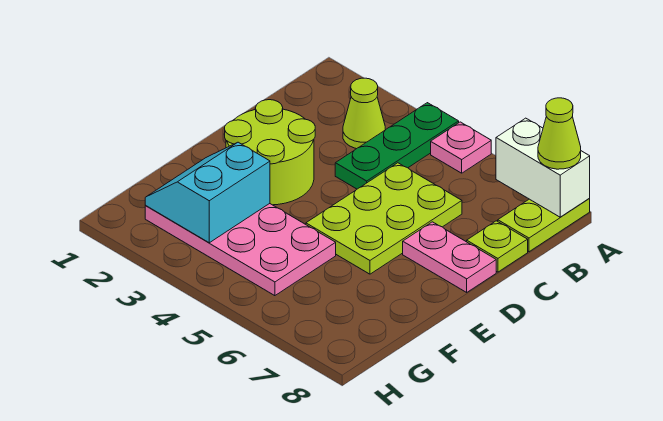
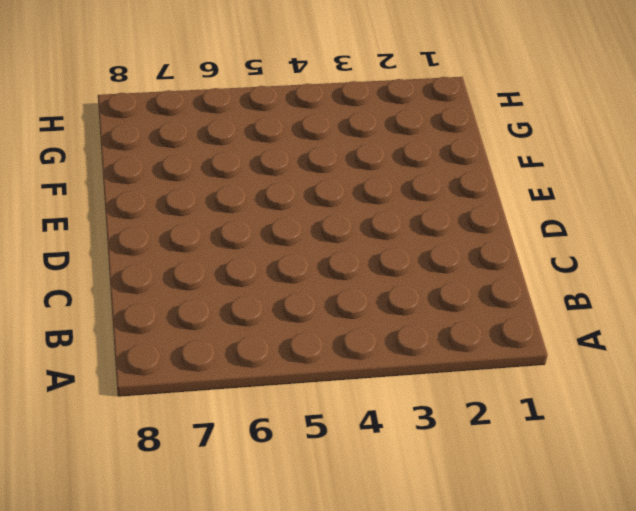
none -> green 1x3 plate [335,103,459,189]
none -> pink 1x1 plate [431,122,491,173]
none -> lime 1x2 plate [498,199,590,252]

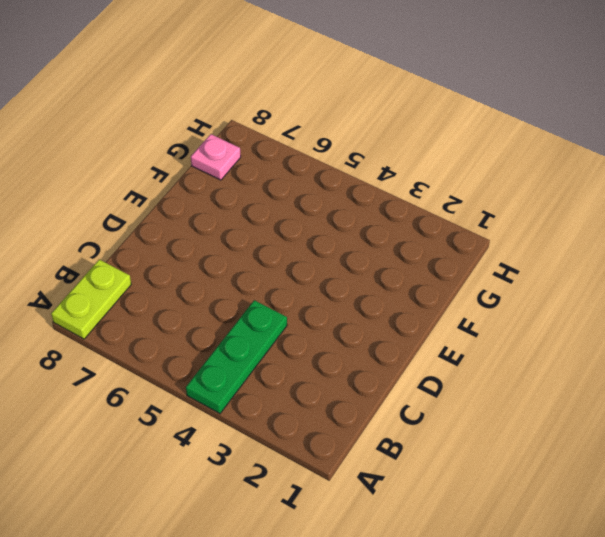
pink 1x1 plate [191,134,241,180] -> pink 1x1 plate moved to [431,122,491,173]
none -> lime 1x1 cone [343,78,385,149]
none -> lime 2x3 plate [306,163,462,274]
none -> lime 1x1 plate [467,221,528,272]

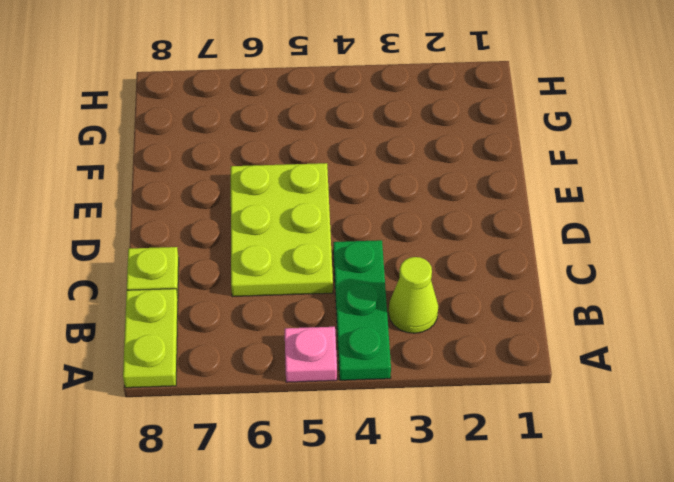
none -> lime 2x2 round brick [225,100,315,205]
none -> pink 1x2 plate [403,222,496,292]
none -> pink 2x4 plate [145,204,336,296]

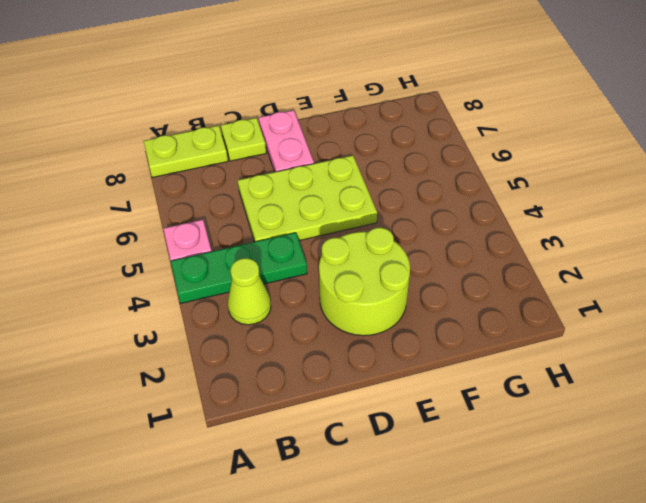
none -> pink 2x4 plate [145,204,336,296]
none -> white 1x2 brick [496,118,590,217]
none -> cyan 2x2 slope [145,142,270,243]

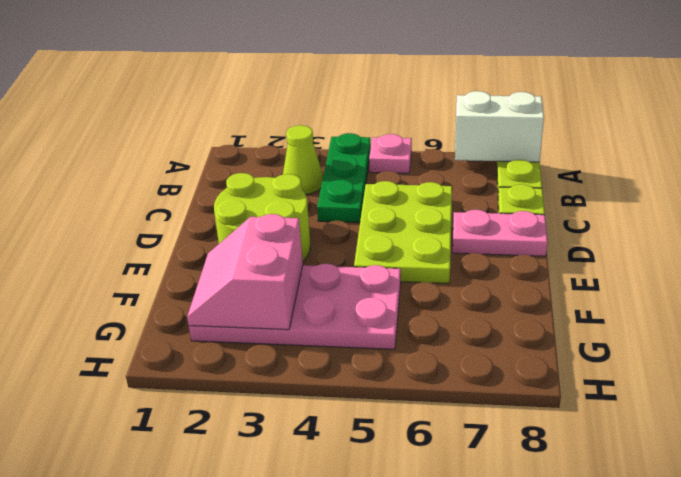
pink 2x2 slope [187,214,303,330] -> cyan 2x2 slope [145,142,270,243]
none -> lime 1x1 cone [538,98,581,169]

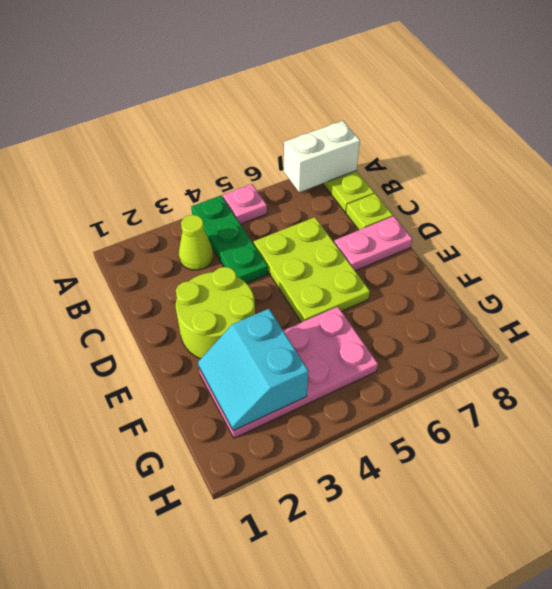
none -> lime 1x1 cone [538,98,581,169]

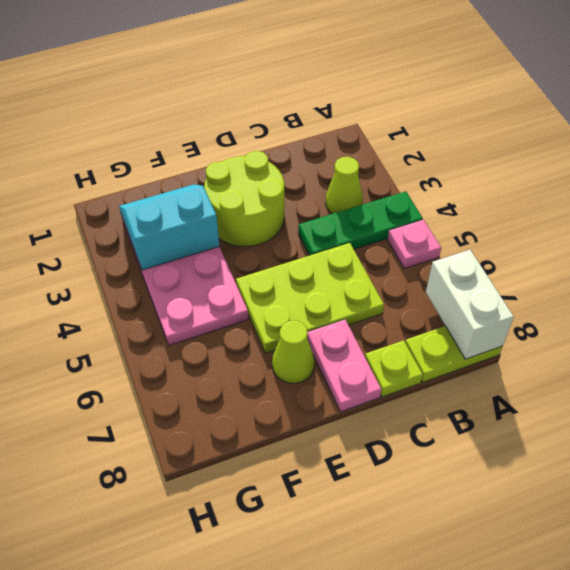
lime 1x1 cone [272,320,314,383] -> lime 1x1 cone moved to [538,98,581,169]

